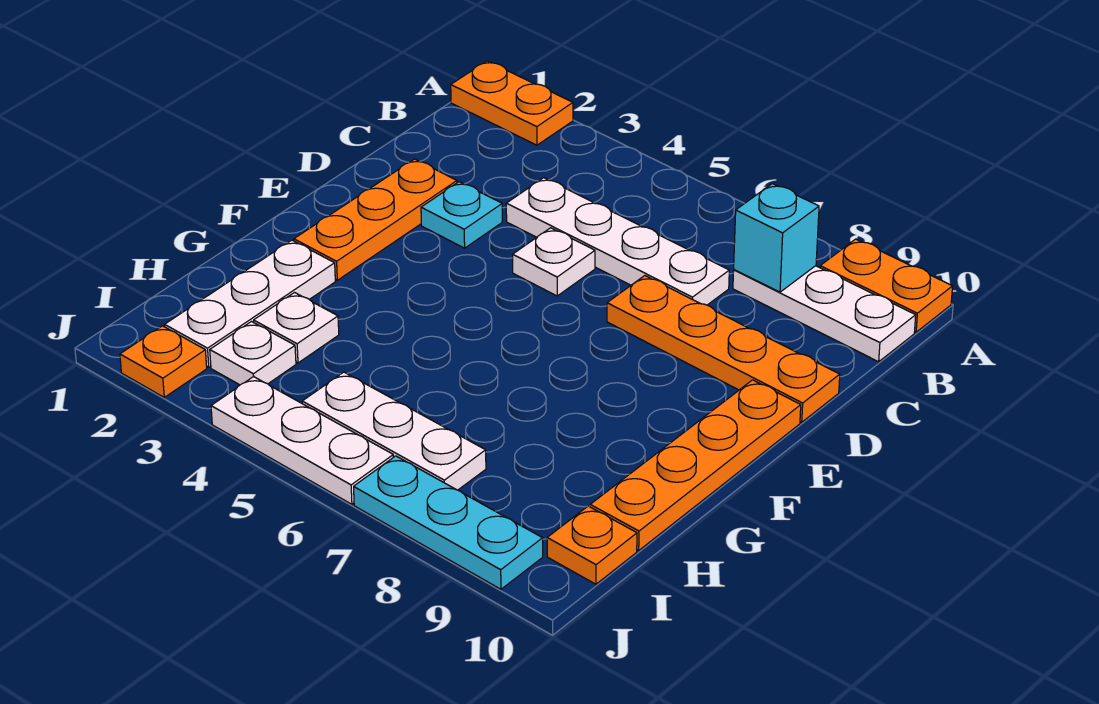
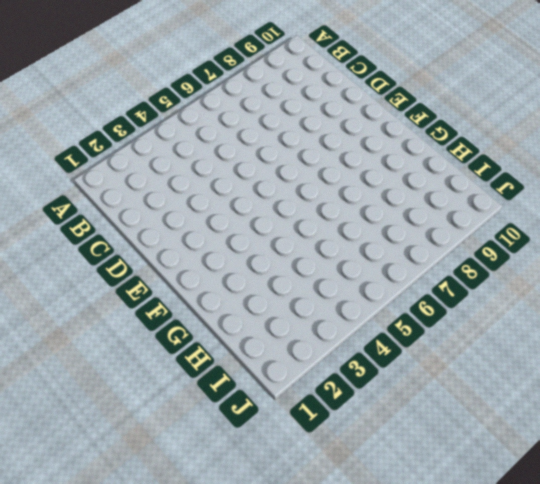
none -> orange 1x2 plate [451,61,573,145]
none -> orange 1x2 plate [820,239,953,332]
none -> white 1x3 plate [733,266,916,362]

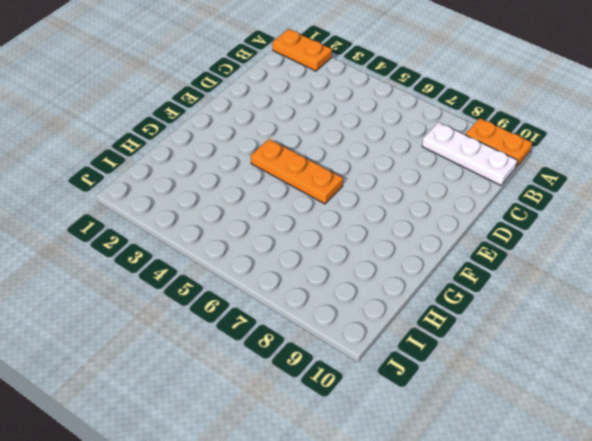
orange 1x3 plate [251,139,343,204] -> orange 1x3 plate turned to [294,159,457,280]
none -> white 1x4 plate [506,178,729,305]
none -> cyan 1x1 plate [421,182,502,248]
none -> white 1x1 plate [513,228,595,296]

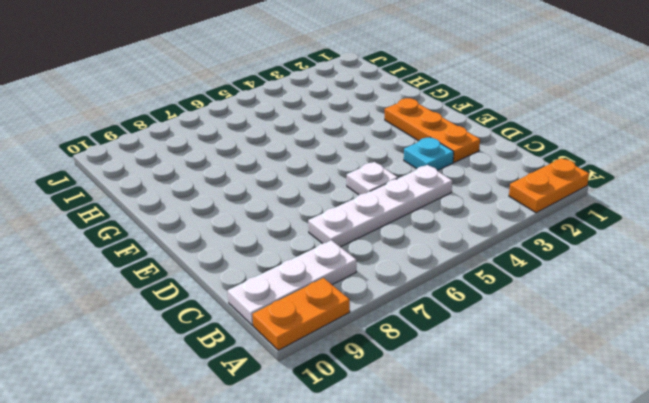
none -> orange 1x4 plate [607,276,840,422]
none -> orange 1x4 plate [590,380,801,550]
none -> white 1x3 plate [165,240,335,367]

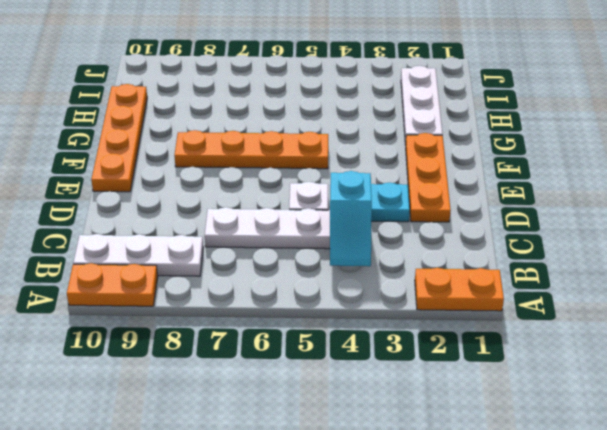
cyan 1x2 slope [330,171,372,266] -> none
orange 1x4 plate [174,130,328,169] -> orange 1x4 plate moved to [607,276,840,422]
none -> white 1x1 plate [254,293,339,363]
none -> white 1x1 plate [210,322,296,385]
none -> white 1x3 plate [302,372,486,490]

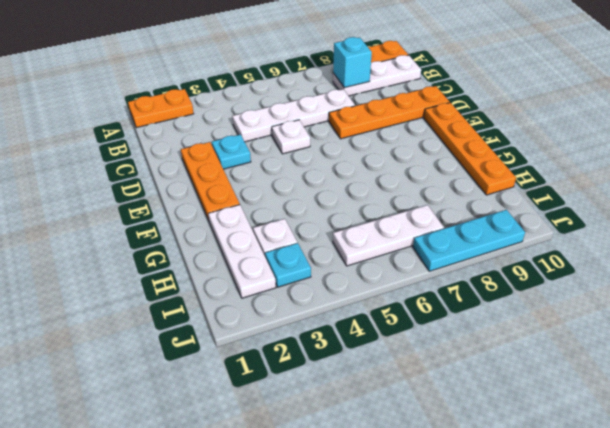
cyan 1x1 plate [265,243,311,287] -> white 1x1 plate [210,322,296,385]
none -> orange 1x1 plate [547,506,637,584]
none -> orange 1x1 plate [120,326,207,397]
none -> white 1x3 plate [211,377,393,504]

